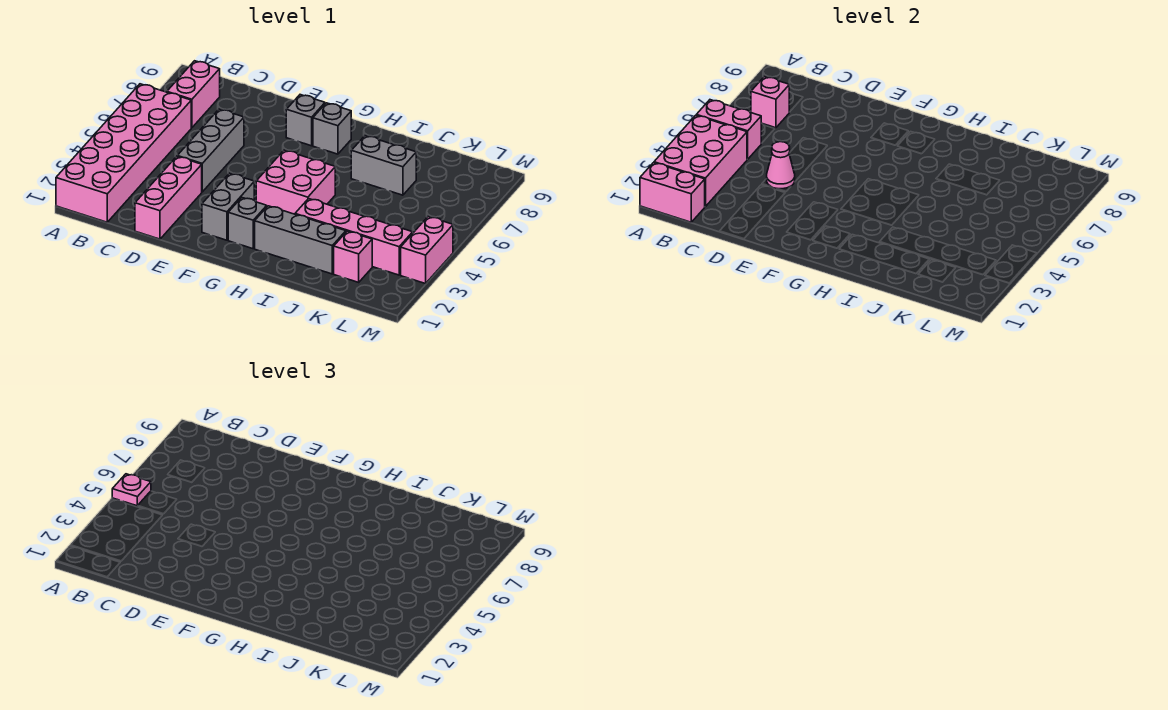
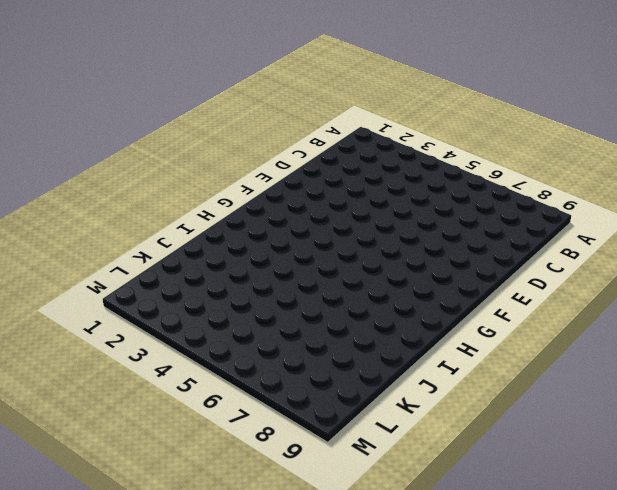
none -> pink 2x6 brick [56,84,191,222]
none -> pink 1x2 brick [167,61,220,128]
none -> pink 1x3 brick [135,157,202,239]

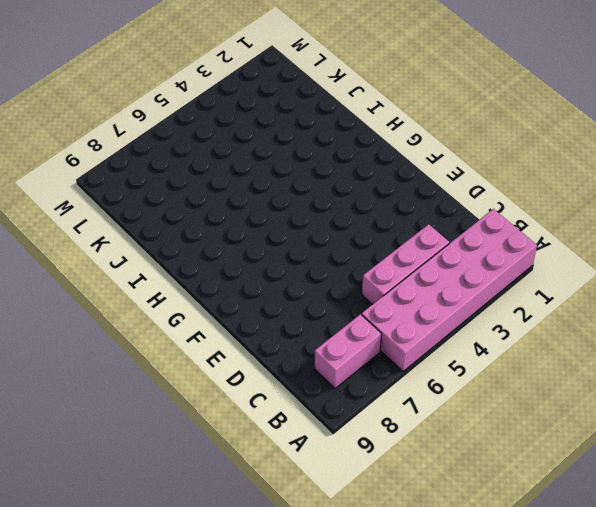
pink 1x3 brick [362,224,449,304] -> pink 1x3 brick moved to [135,157,202,239]
none -> grey 1x3 brick [177,109,244,192]
none -> grey 1x2 brick [202,173,254,240]
none -> grey 1x1 brick [286,95,325,146]

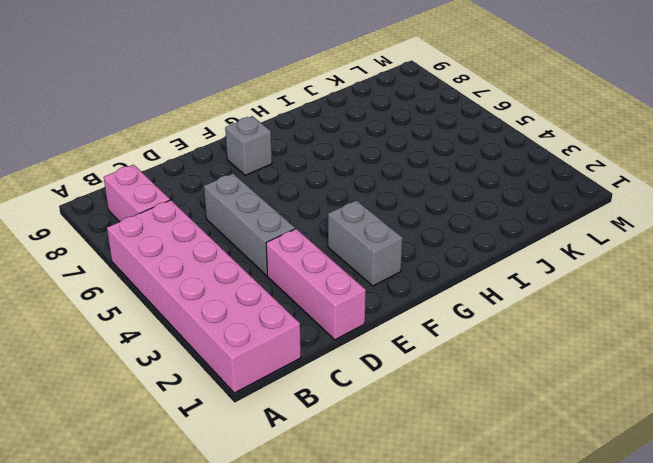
none -> grey 1x1 brick [228,198,267,249]
none -> pink 2x2 brick [256,150,335,214]
none -> grey 1x1 brick [313,103,351,154]

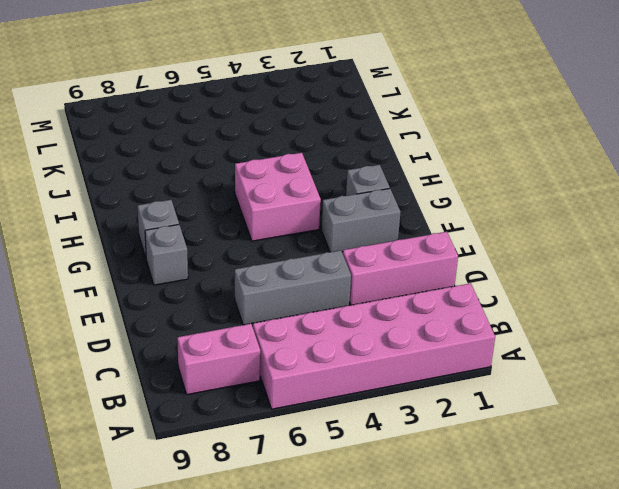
none -> grey 1x3 brick [255,206,346,274]
none -> pink 1x4 brick [295,199,413,275]
none -> grey 1x2 brick [351,136,416,195]

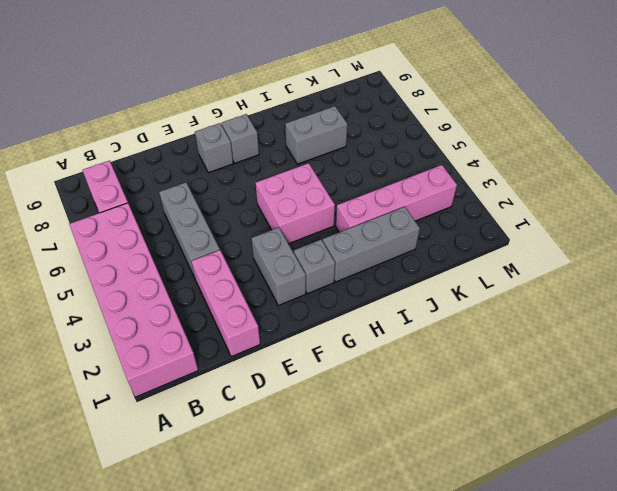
none -> pink 1x1 brick [334,231,372,282]
none -> pink 1x2 brick [401,217,453,284]
none -> pink 1x2 brick [640,163,705,222]

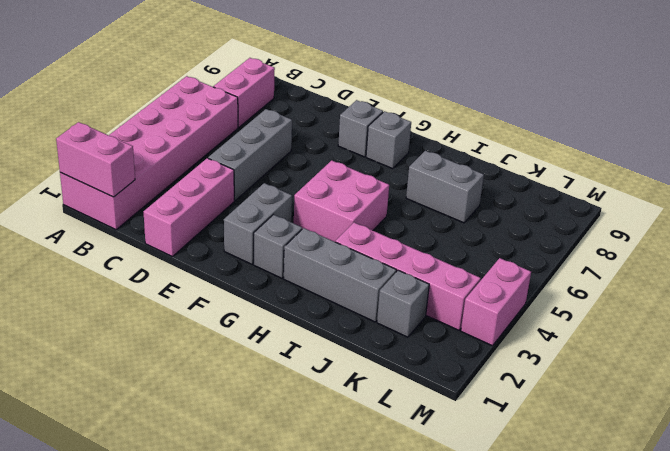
grey 1x1 brick [377,270,429,337] -> pink 1x1 brick [334,231,372,282]
none -> pink 2x3 brick [654,115,747,207]
none -> pink 1x2 brick [697,100,761,159]
none -> pink 1x1 brick [751,77,789,128]

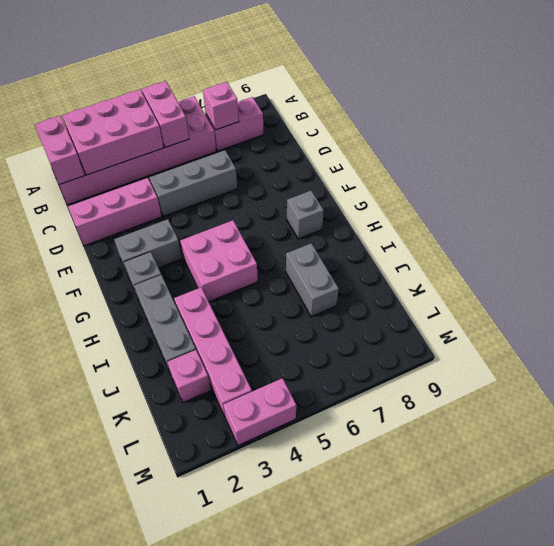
none -> grey 1x1 brick [286,95,325,146]
none -> pink 1x1 cone [767,142,795,189]
none -> pink 1x1 plate [112,474,151,506]

